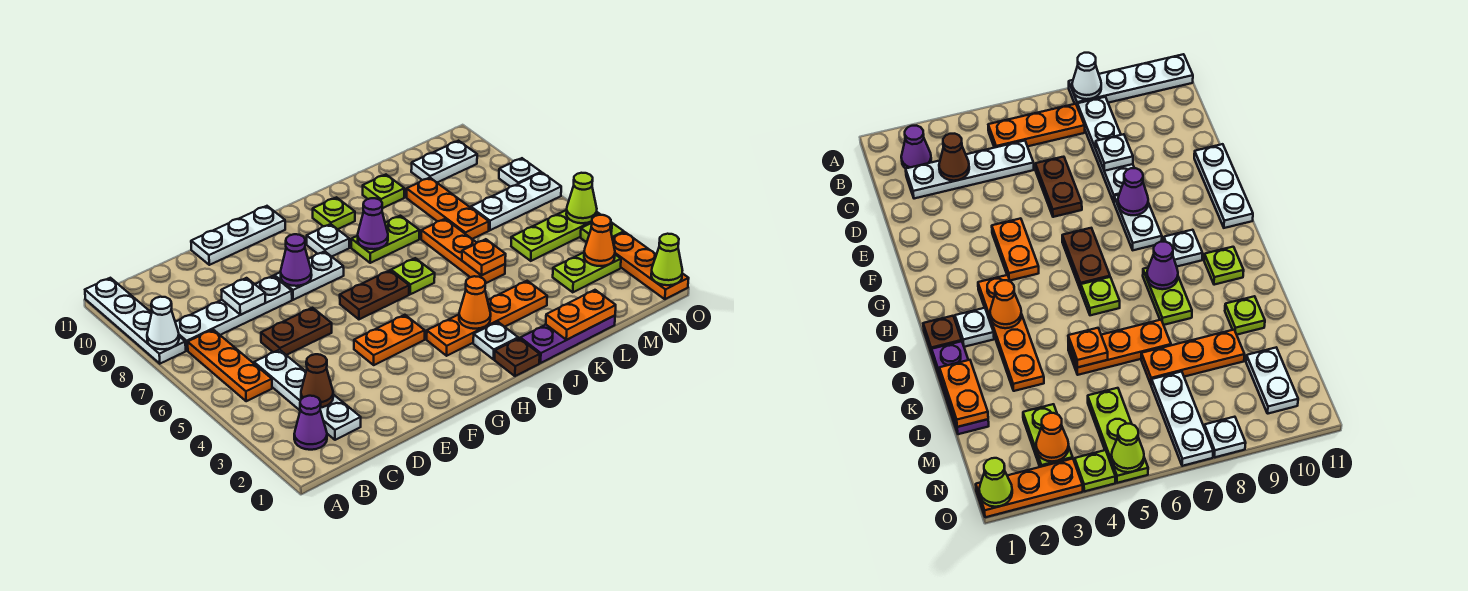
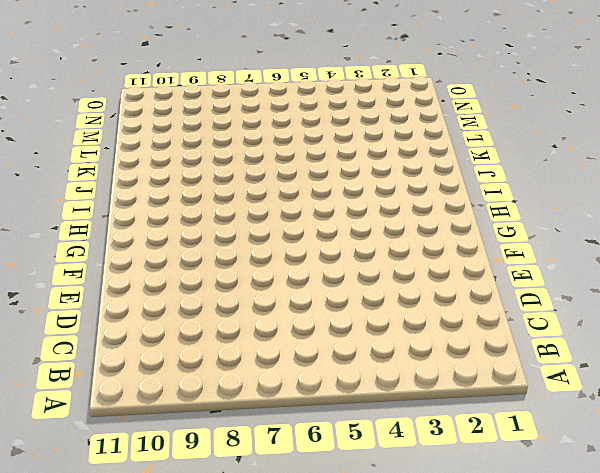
none -> white 1x4 plate [85,278,186,364]
none -> purple 1x1 cone [294,396,327,450]
none -> orange 1x3 plate [188,330,272,401]
none -> white 1x4 plate [175,276,292,351]

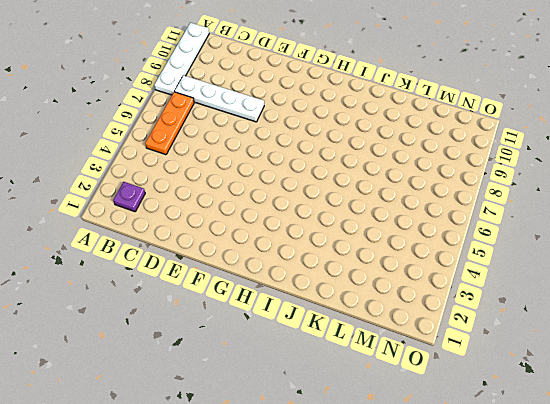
purple 1x1 plate [113,182,145,212] -> purple 1x1 cone [294,396,327,450]
none -> white 1x4 plate [254,350,361,440]
none -> brown 1x2 plate [261,308,332,355]
none -> white 1x3 plate [191,206,285,265]
none -> orange 1x2 plate [354,315,425,365]

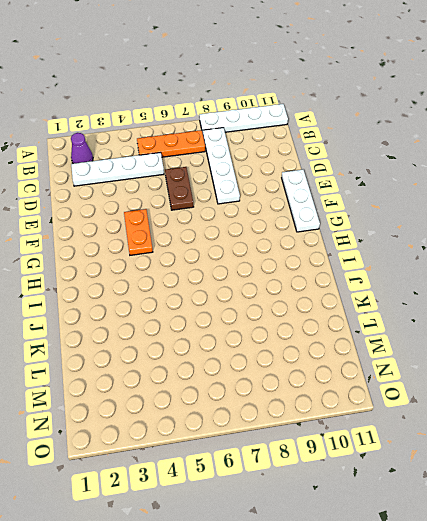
none -> white 1x2 plate [274,251,344,300]
none -> brown 1x2 plate [340,270,409,319]
none -> orange 1x4 plate [427,281,547,356]
none -> white 1x1 plate [307,224,349,257]

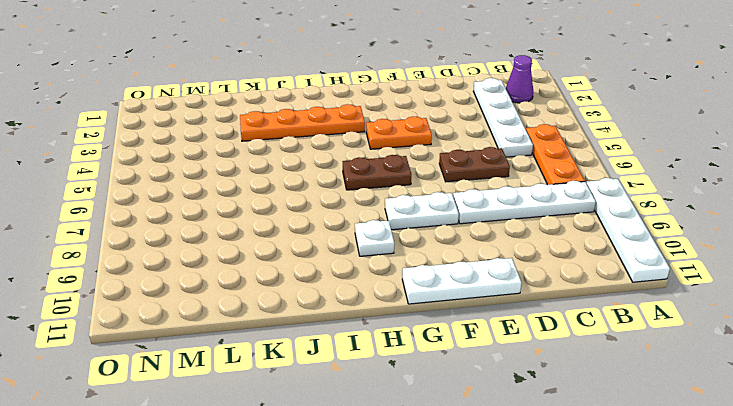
none -> brown 1x1 plate [495,338,540,376]
none -> white 1x1 plate [473,322,518,359]
none -> lime 1x1 plate [391,258,435,294]
none -> lime 1x2 plate [351,216,419,263]

